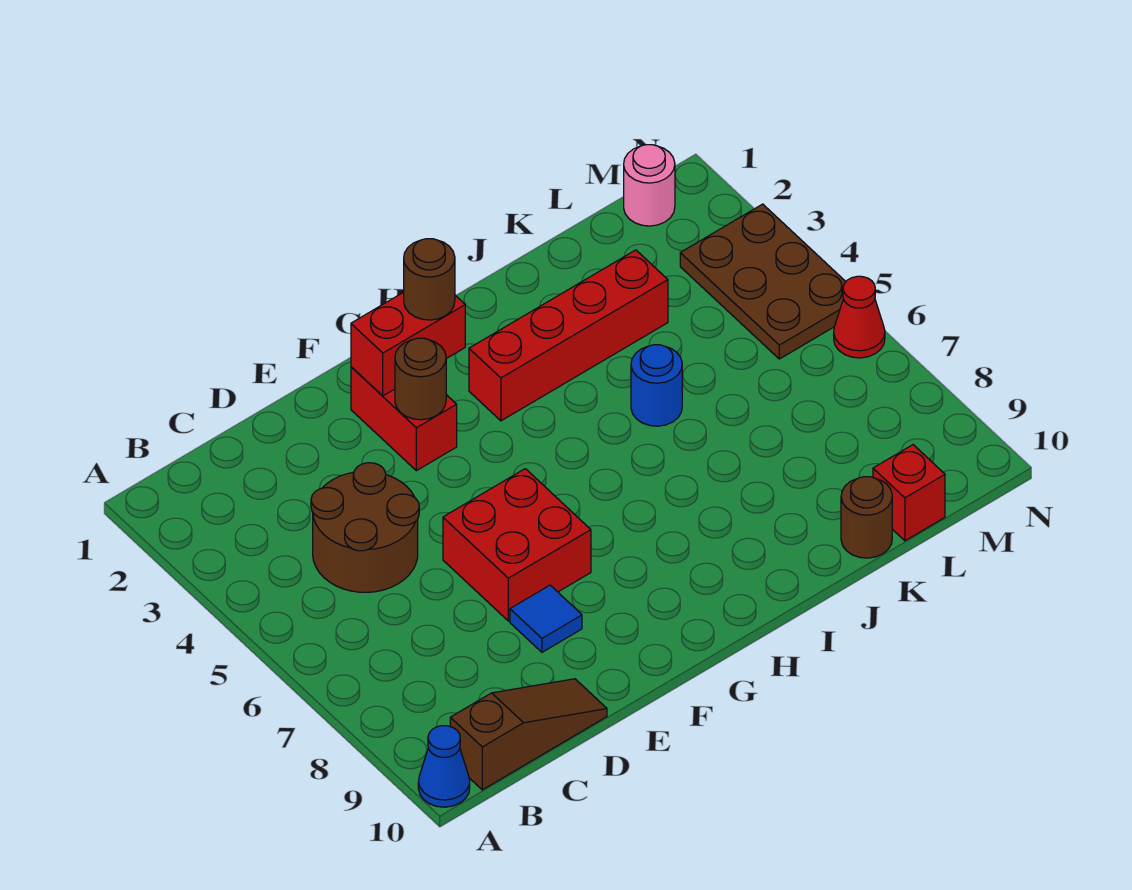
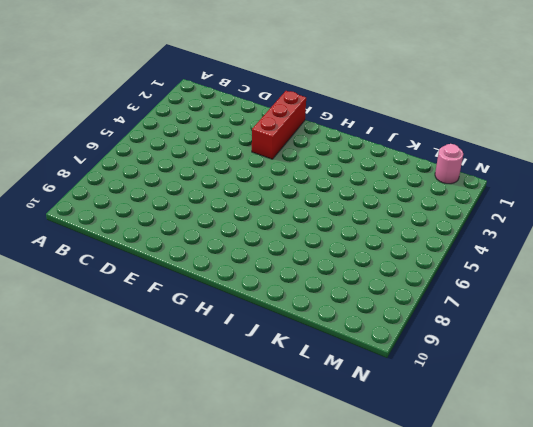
red 1x3 brick [252,91,306,159] -> red 1x2 brick [351,367,457,471]
none -> blue 1x1 cone [418,726,470,807]
none -> brown 1x3 slope [450,679,607,790]
none -> brown 2x2 round brick [311,463,419,592]

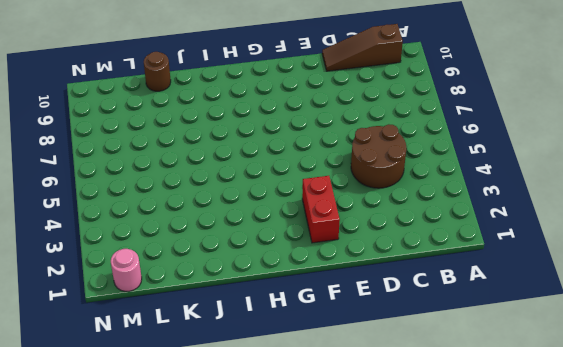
none -> blue 1x1 cone [418,726,470,807]
none -> red 2x2 brick [443,469,591,621]
none -> blue 1x1 tile [510,585,582,652]

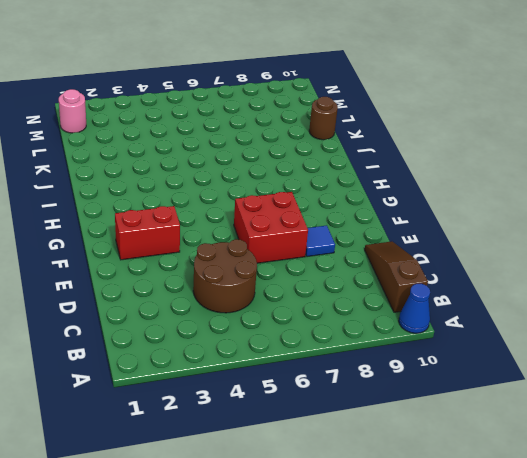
none -> red 1x4 brick [469,250,668,421]
none -> blue 1x1 round brick [631,345,682,426]
none -> red 1x1 brick [873,445,945,541]

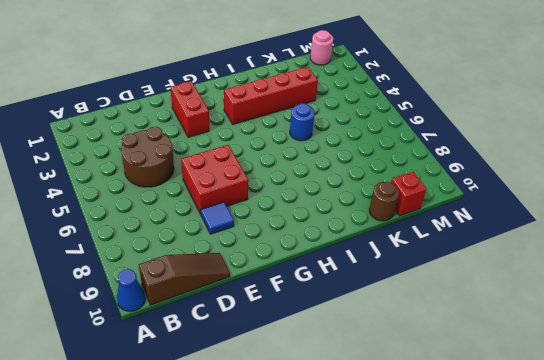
none -> brown 2x3 plate [680,204,846,359]
none -> red 1x1 cone [834,276,885,358]
none -> red 1x2 brick [351,292,465,396]

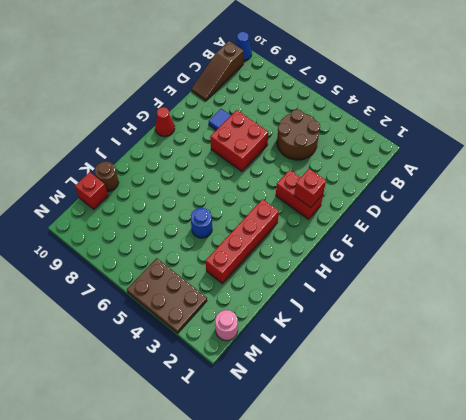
red 1x1 brick [294,169,326,207] -> red 1x2 brick [351,292,465,396]
red 1x1 cone [155,107,175,137] -> red 1x1 cone moved to [834,276,885,358]
none -> brown 1x1 round brick [395,338,446,420]
none -> brown 1x1 round brick [404,239,455,320]

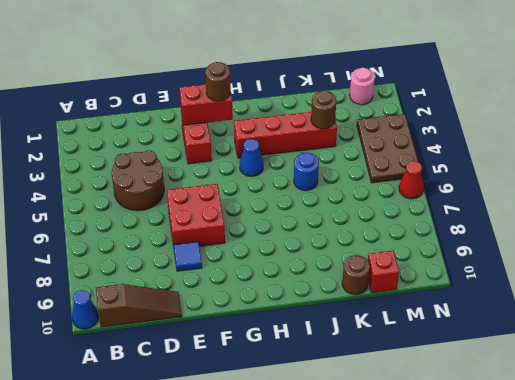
blue 1x1 cone [240,139,264,176] -> none
brown 1x1 round brick [311,91,336,129] -> brown 1x1 round brick moved to [395,338,446,420]

